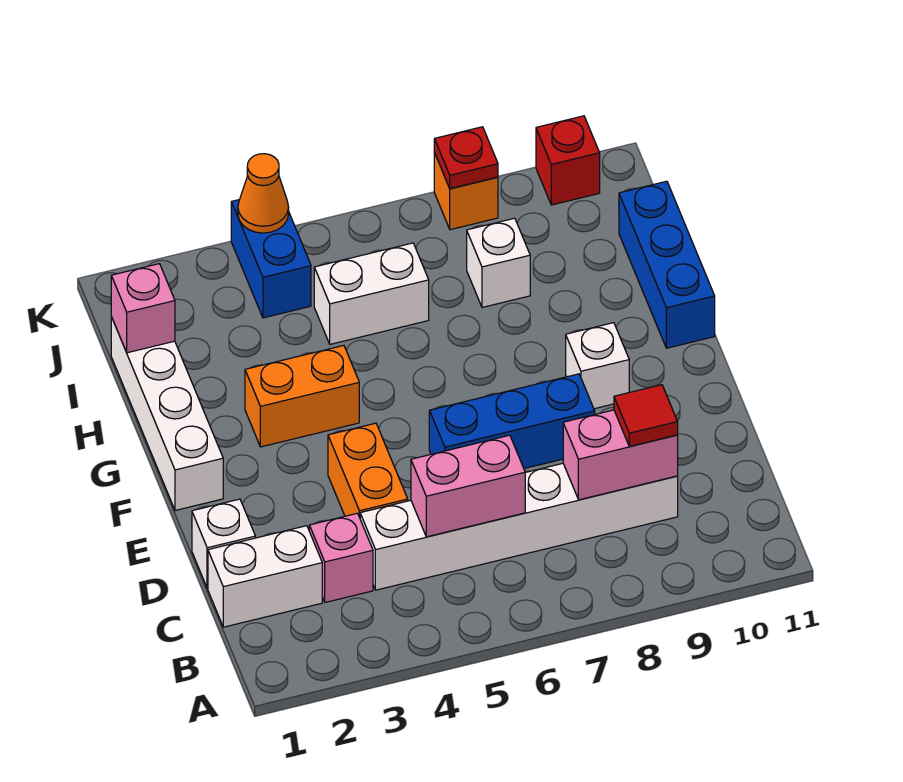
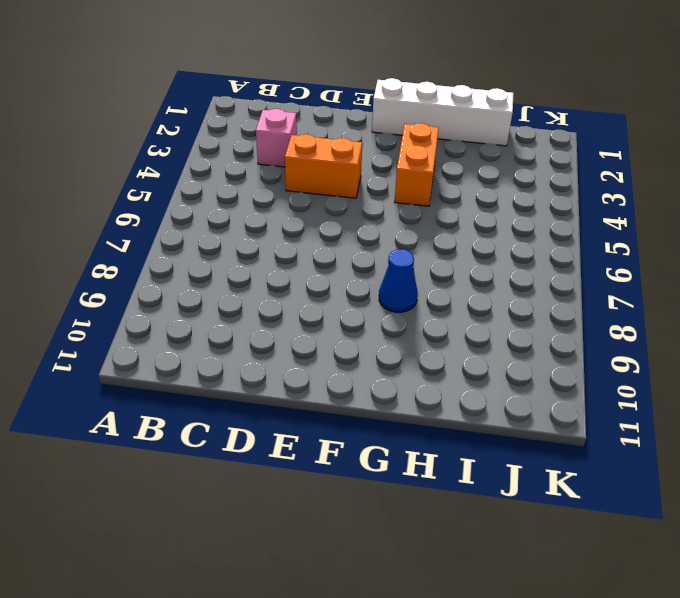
blue 1x1 cone [379,249,418,312] -> none
none -> white 1x2 brick [208,526,322,627]
none -> white 1x6 brick [360,463,678,590]
none -> white 1x1 brick [192,499,255,588]

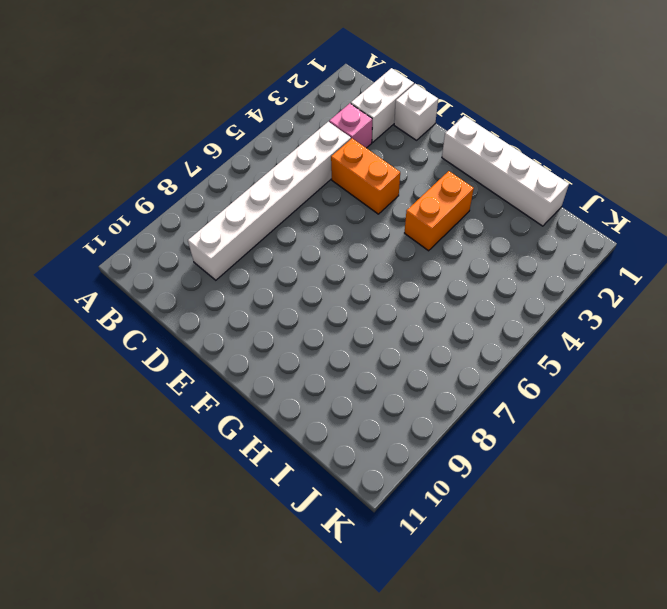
none -> blue 1x3 brick [429,374,595,468]
none -> white 1x1 brick [566,323,629,409]
none -> blue 1x3 brick [619,181,715,348]

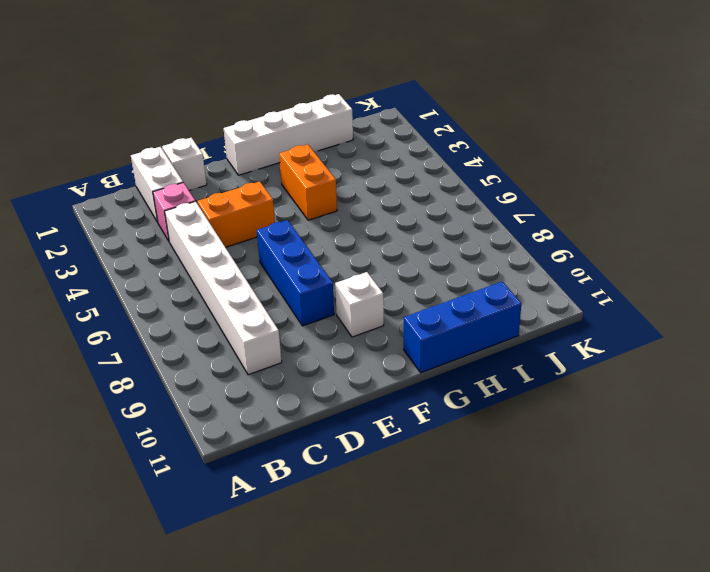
none -> white 1x2 brick [314,243,429,344]
none -> white 1x1 brick [467,218,530,307]
none -> blue 1x2 brick [231,200,311,318]

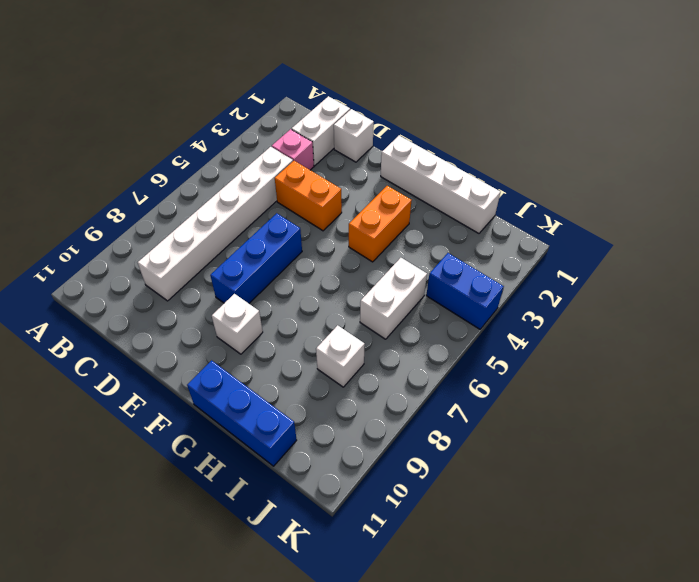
none -> orange 1x1 brick [434,153,498,230]
none -> red 1x1 brick [536,116,600,205]
none -> pink 1x2 brick [411,435,525,537]

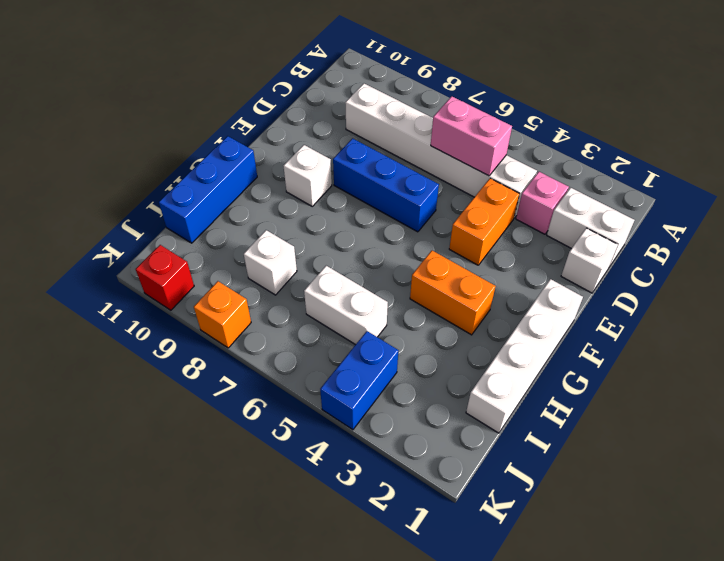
none -> pink 1x2 brick [563,410,678,500]
none -> pink 1x1 brick [111,264,175,353]
none -> orange 1x1 cone [238,154,289,233]

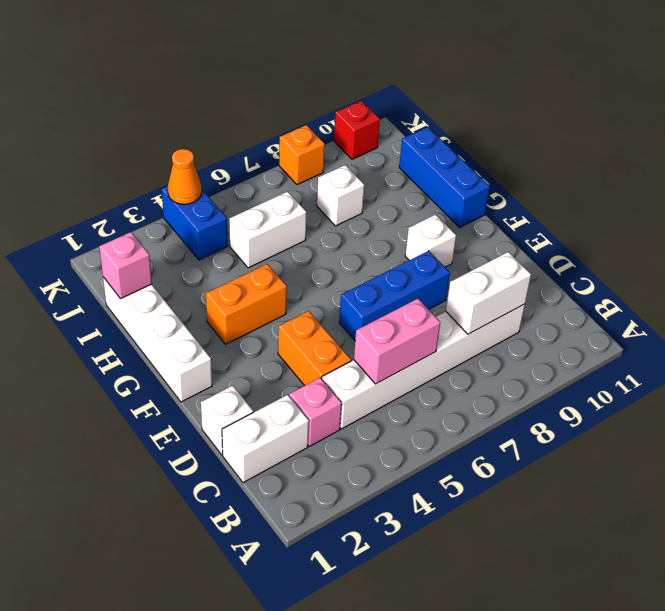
white 1x2 brick [446,252,531,334] -> pink 1x2 brick [563,410,678,500]
none -> red 1x1 plate [434,127,498,189]
none -> red 1x1 tile [614,385,678,446]

